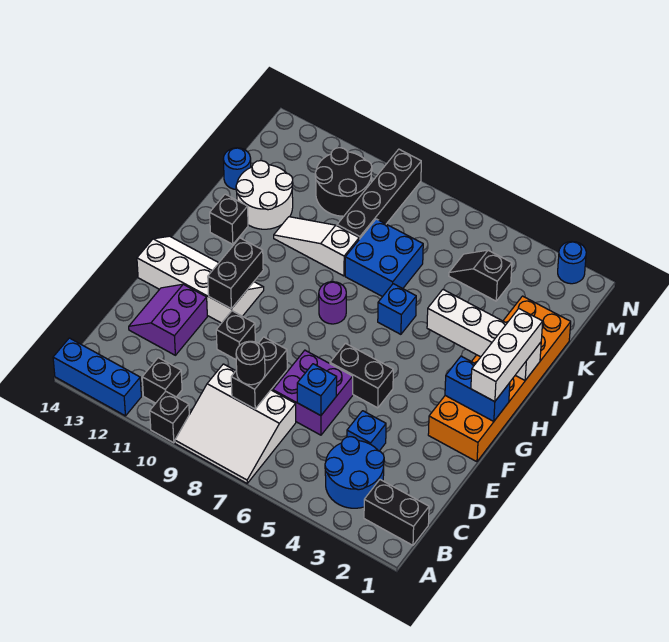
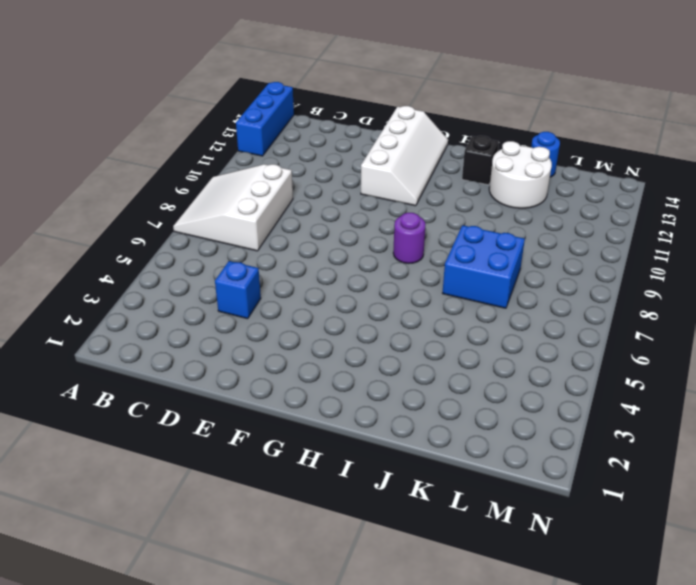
none -> black 1x1 brick [150,391,189,443]
none -> black 1x2 brick [364,480,429,545]
none -> blue 2x2 round brick [325,437,384,508]
none -> black 1x1 brick [142,358,182,403]

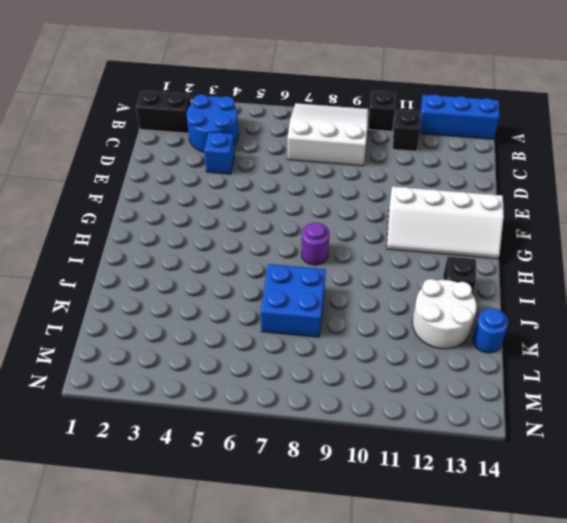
none -> purple 2x2 brick [273,350,353,435]
none -> purple 2x2 slope [129,284,207,355]
none -> black 1x1 brick [216,311,255,359]
none -> orange 2x6 brick [428,296,571,462]

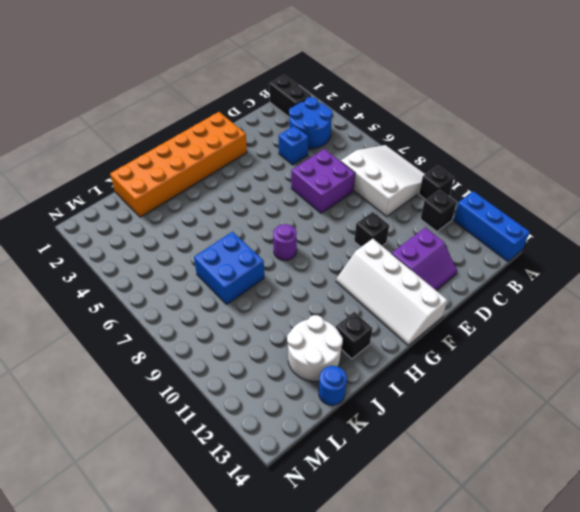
none -> black 1x2 brick [330,343,393,408]
none -> blue 1x1 brick [378,284,416,334]
none -> white 1x3 slope [274,217,359,276]
none -> black 1x4 brick [337,149,421,239]

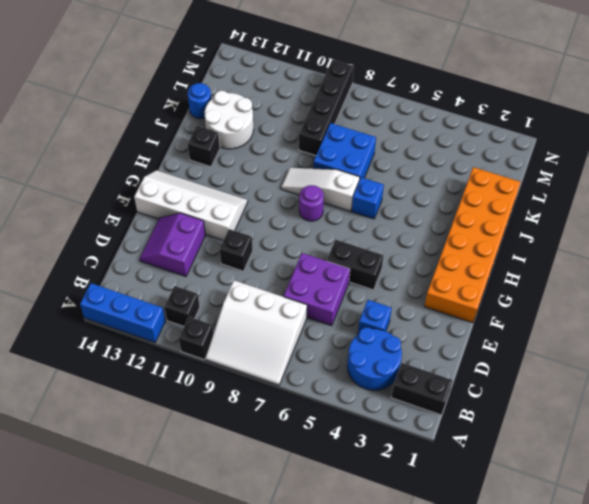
white 1x3 slope [281,168,360,211] -> white 1x3 slope moved to [274,217,359,276]
none -> black 1x2 slope [449,250,512,301]
none -> black 2x2 round brick [315,148,372,216]
none -> blue 1x1 round brick [558,241,586,284]
none -> black 1x2 brick [231,337,287,409]

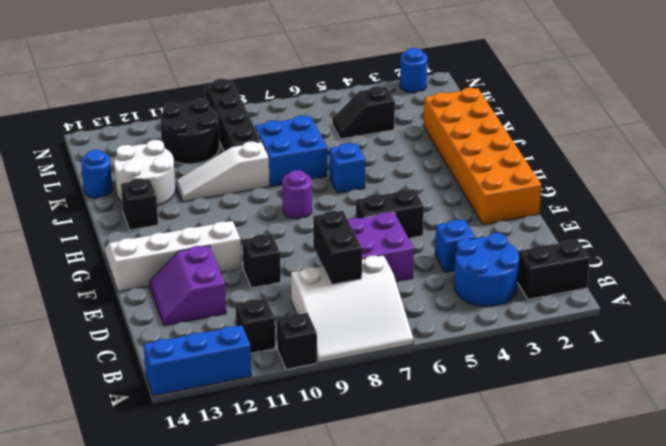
none -> blue 1x1 brick [297,364,337,416]
none -> black 1x2 brick [208,238,263,309]
none -> blue 1x2 brick [445,356,510,421]
none -> white 1x4 brick [427,289,541,380]

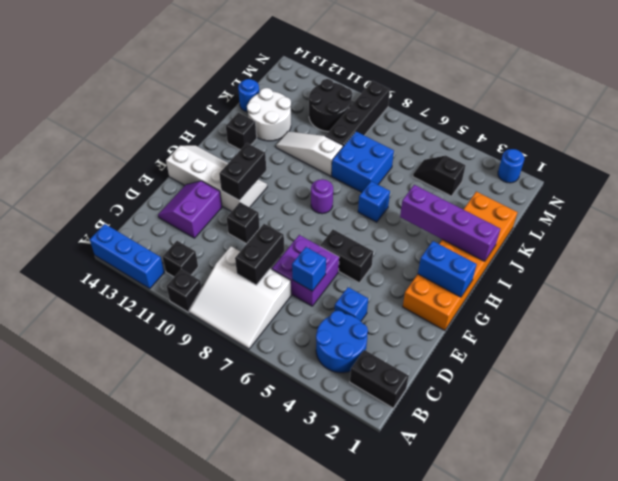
purple 1x4 brick [400,185,500,261] -> white 1x4 brick [427,289,541,380]
none -> black 1x1 round brick [236,341,265,385]
none -> white 1x3 brick [471,308,543,402]

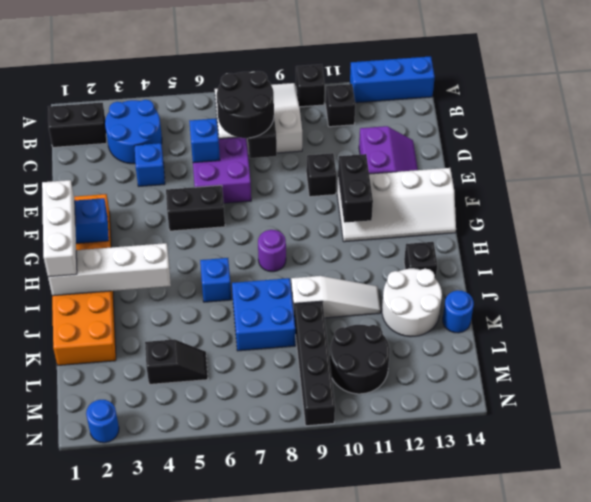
black 2x2 round brick [217,71,274,138] -> black 1x1 round brick [236,341,265,385]

